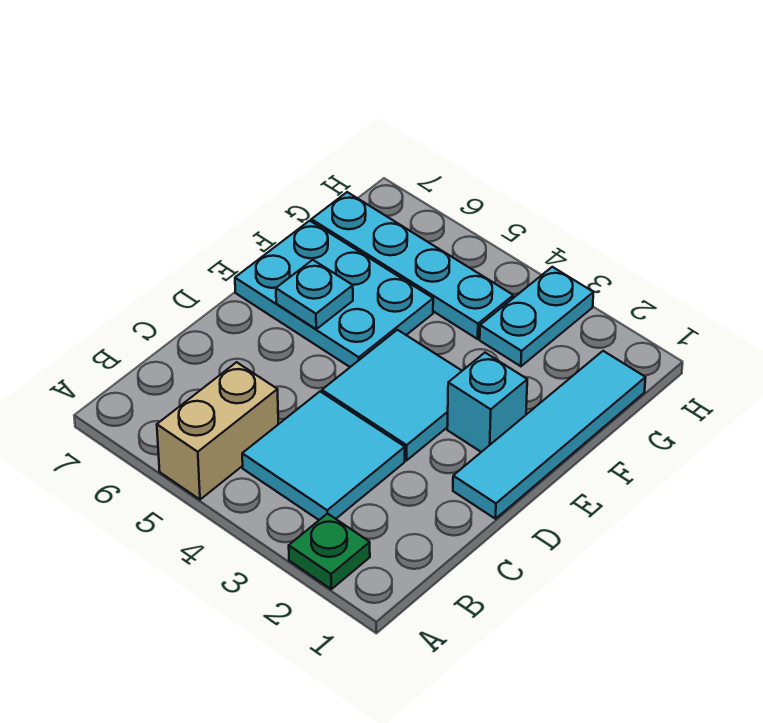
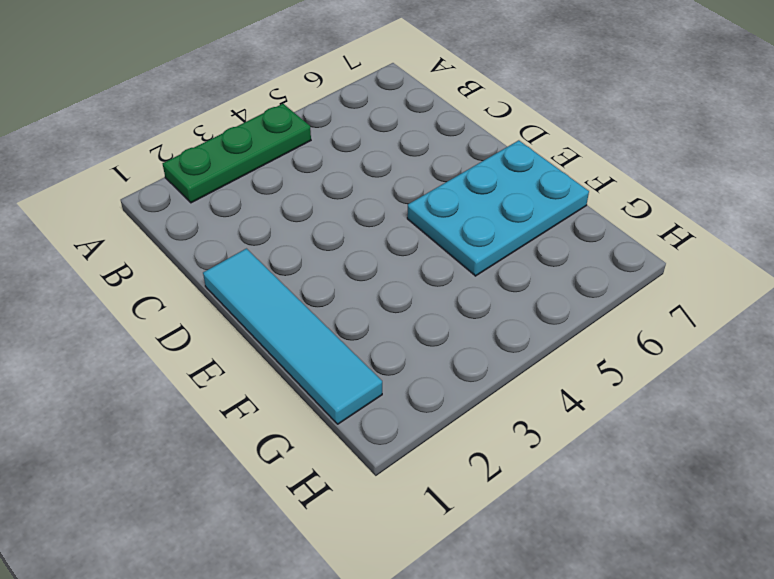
green 1x3 plate [163,104,311,203] -> green 1x1 plate [289,513,370,589]
none -> tan 1x2 brick [157,362,278,500]
none -> cyan 2x2 tile [242,392,405,520]

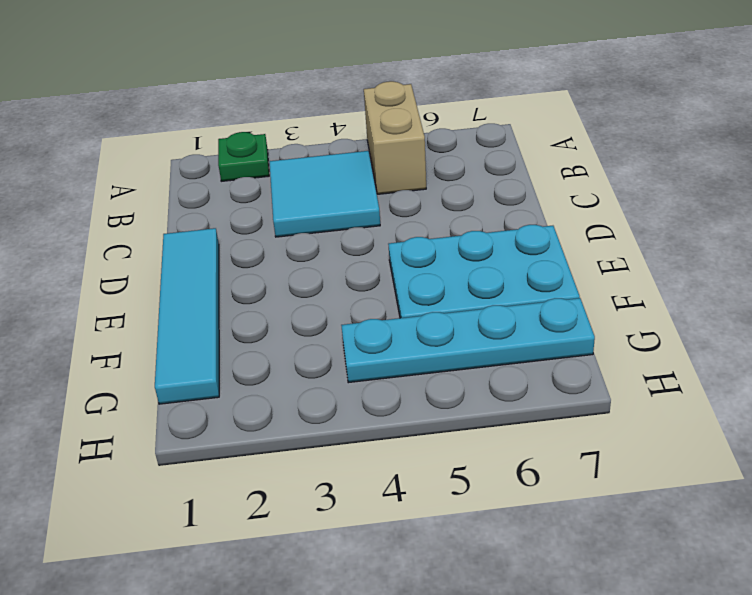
none -> cyan 2x2 tile [322,330,462,460]
none -> cyan 1x1 brick [447,353,527,452]

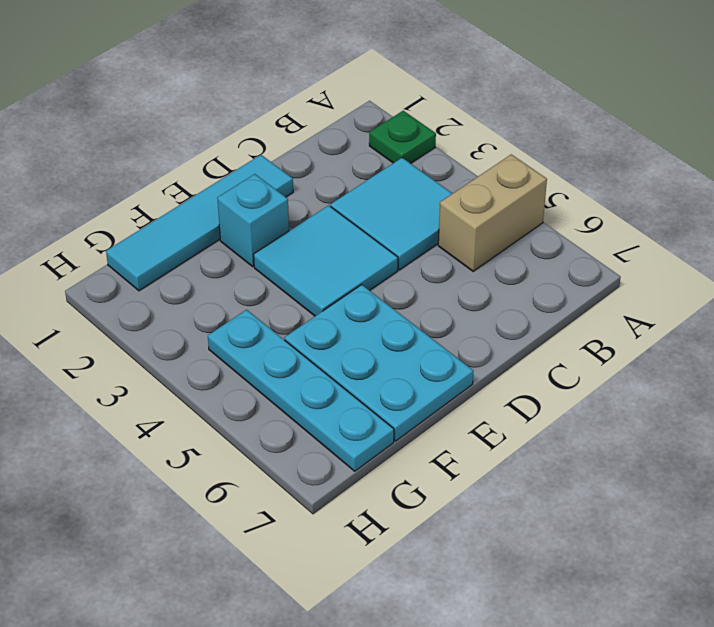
none -> cyan 1x2 plate [480,267,594,366]
none -> cyan 1x1 plate [276,260,353,329]

